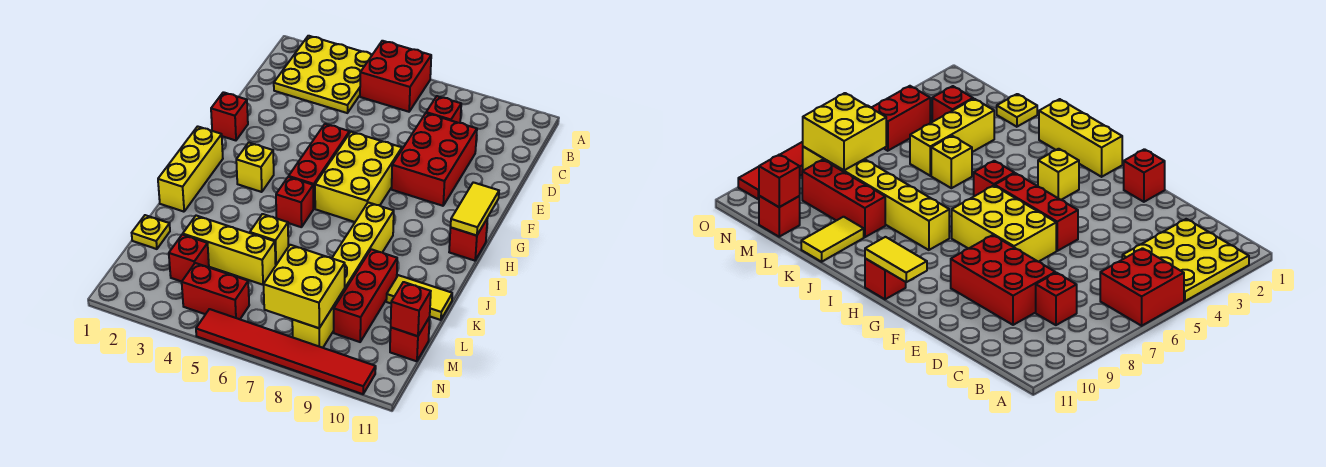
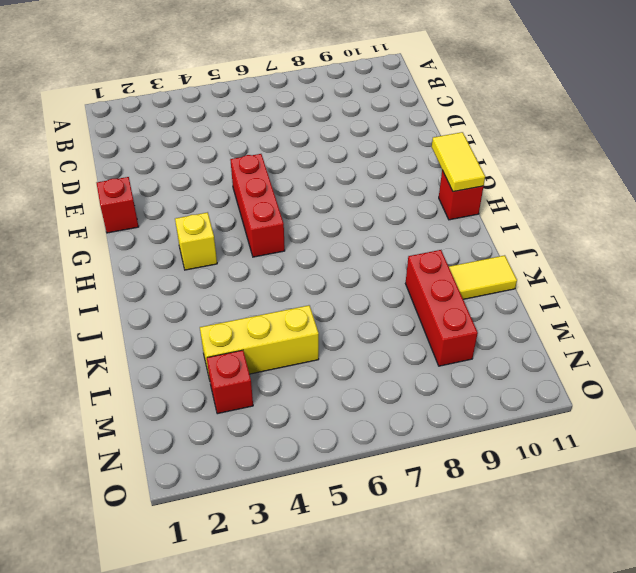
none -> yellow 3x3 plate [274,36,372,113]
none -> red 2x2 brick [360,41,431,112]
none -> red 1x1 brick [426,96,461,123]

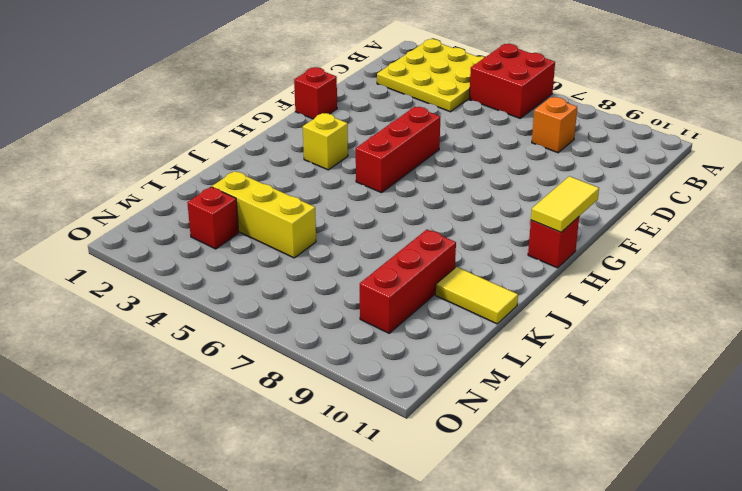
orange 1x1 brick [532,97,577,153] -> red 1x1 brick [426,96,461,123]
none -> red 2x3 brick [392,113,477,206]
none -> yellow 2x3 brick [315,132,402,222]
none -> yellow 1x3 brick [158,126,223,212]

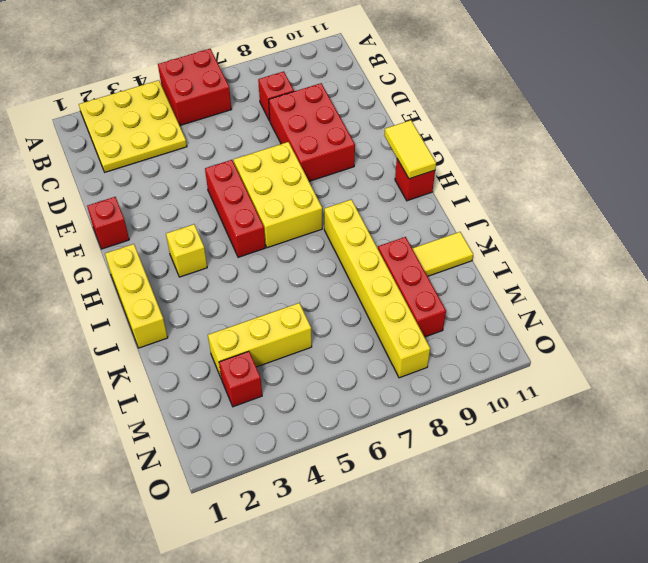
none -> red 1x1 brick [276,177,313,227]
none -> yellow 1x1 brick [250,214,288,265]
none -> yellow 1x1 plate [132,215,170,249]

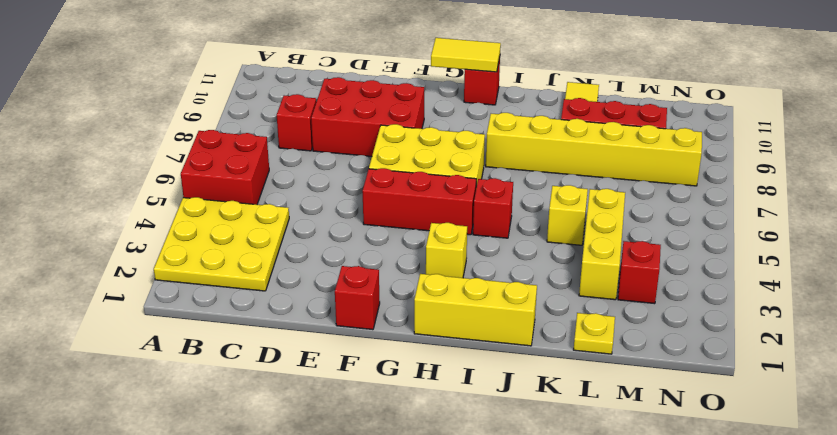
none -> red 1x1 brick [390,317,430,361]
none -> red 1x2 brick [182,263,249,319]
none -> red 1x6 tile [196,309,376,394]

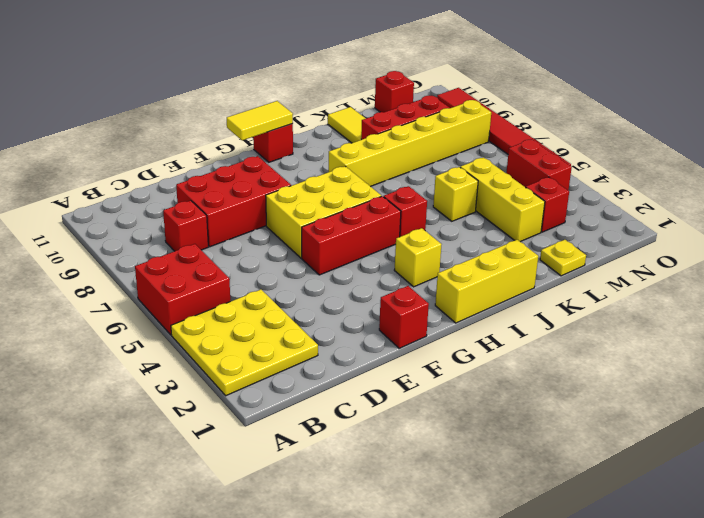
none -> yellow 2x2 brick [264,245,345,328]
none -> red 1x1 brick [391,282,431,336]

